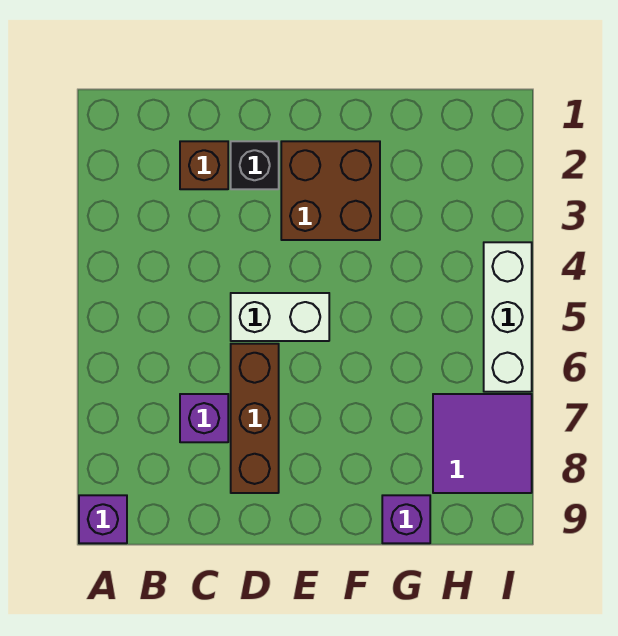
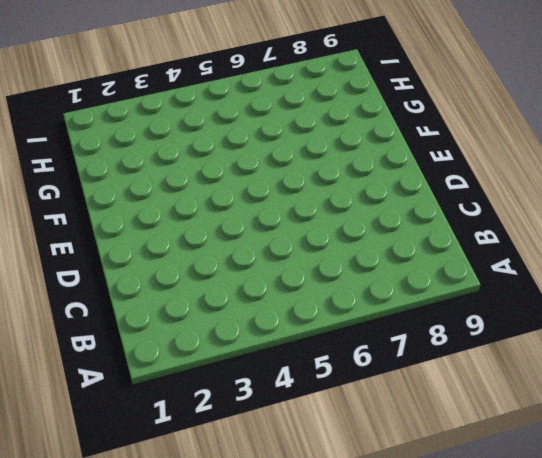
none -> purple 1x1 brick [79,495,127,543]
none -> brown 1x1 brick [180,141,228,189]

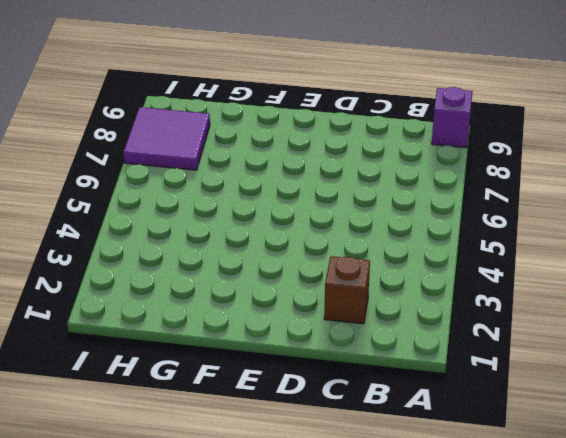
none -> purple 1x1 brick [180,394,228,442]
none -> black 1x1 brick [231,141,279,189]

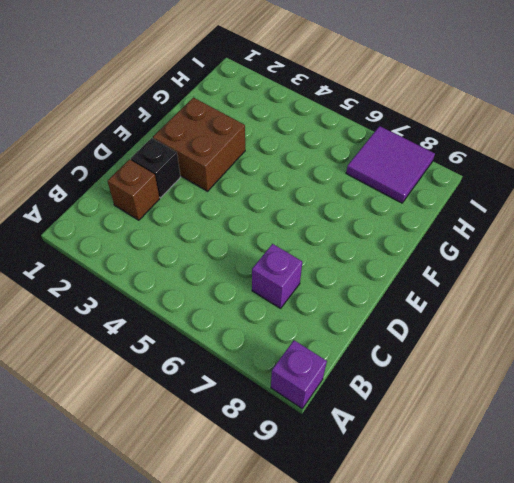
none -> white 1x2 brick [231,293,329,341]
none -> brown 1x3 brick [231,344,279,493]

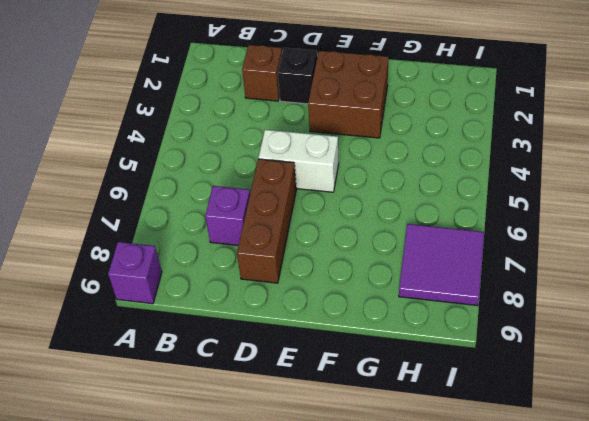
none -> purple 1x1 brick [382,495,430,543]
none -> white 1x3 brick [484,242,532,392]

